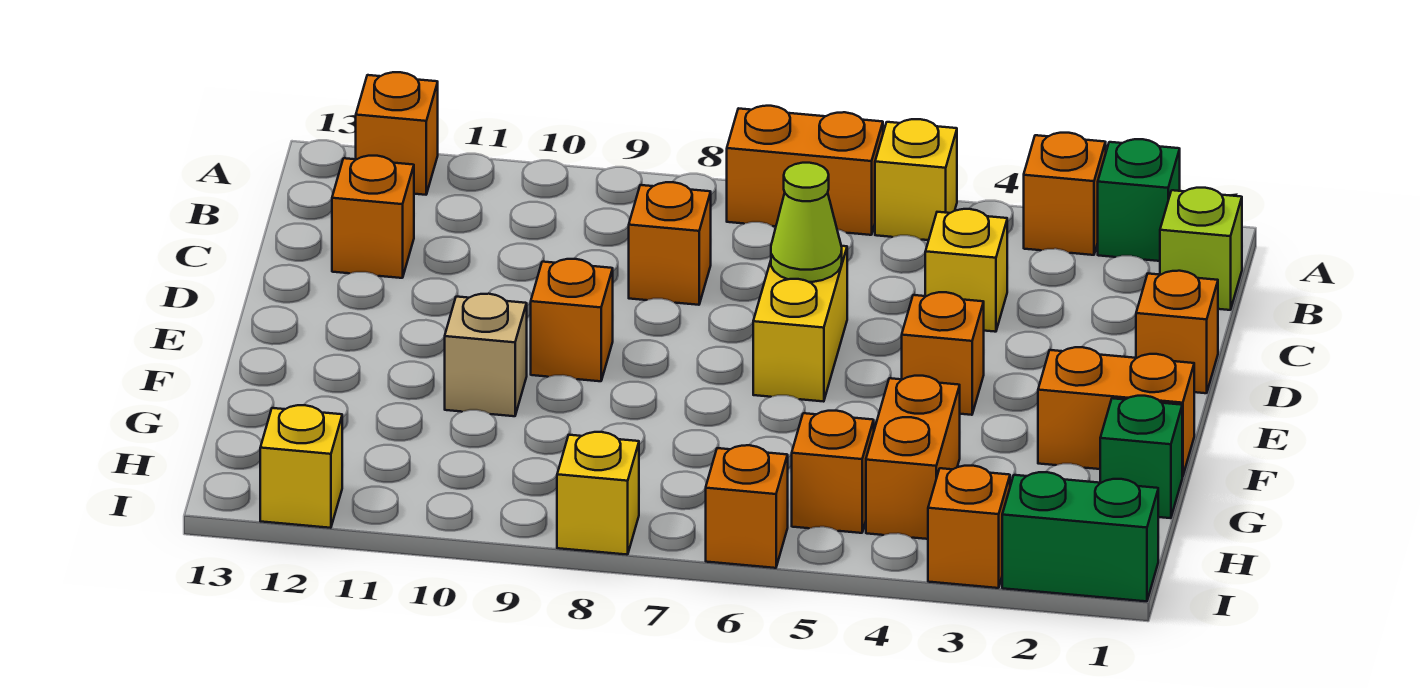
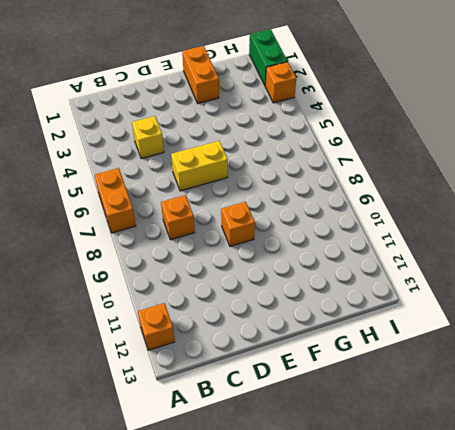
none -> green 1x1 brick [1098,139,1180,261]
none -> orange 1x1 brick [1024,133,1106,255]
none -> yellow 1x1 brick [875,119,957,240]

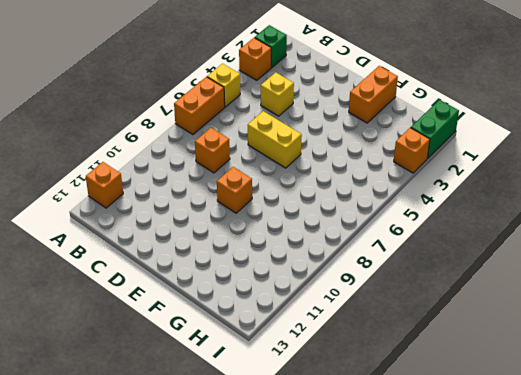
none -> lime 1x1 brick [1160,188,1242,310]
none -> orange 1x1 brick [332,156,414,278]
none -> orange 1x1 brick [1136,271,1218,393]

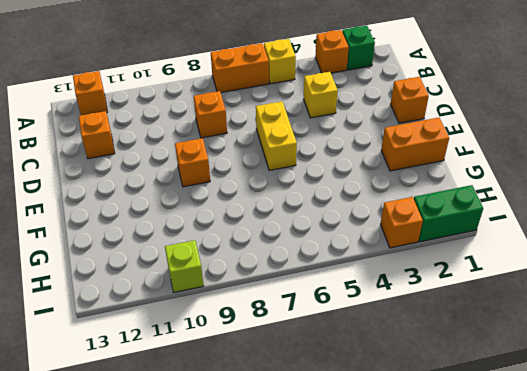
lime 1x1 brick [165,240,204,292] -> lime 1x1 brick moved to [1160,188,1242,310]
none -> orange 1x1 brick [902,292,984,415]
none -> tan 1x1 brick [445,294,527,416]
none -> green 1x1 brick [1100,396,1182,518]

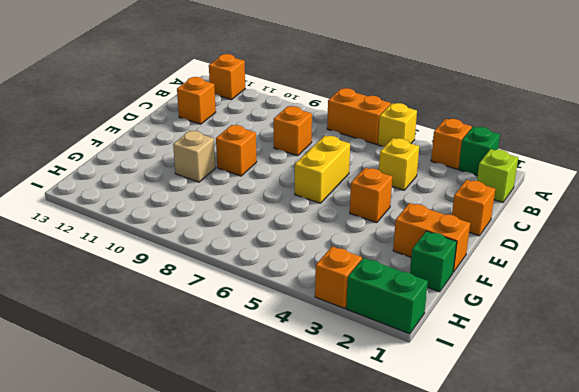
none -> orange 1x2 brick [866,376,960,539]
none -> orange 1x1 brick [792,411,874,533]
none -> orange 1x1 brick [706,445,788,568]

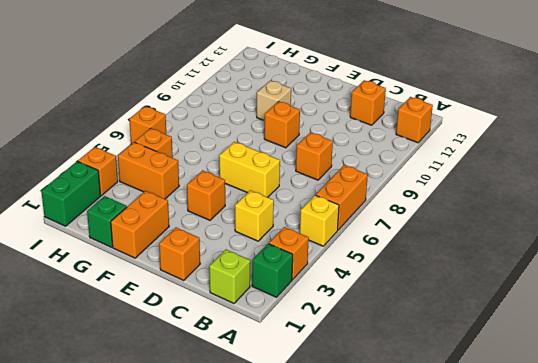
none -> yellow 1x1 brick [557,432,639,555]
none -> yellow 1x1 brick [260,405,342,528]
none -> lime 1x1 cone [771,163,842,282]

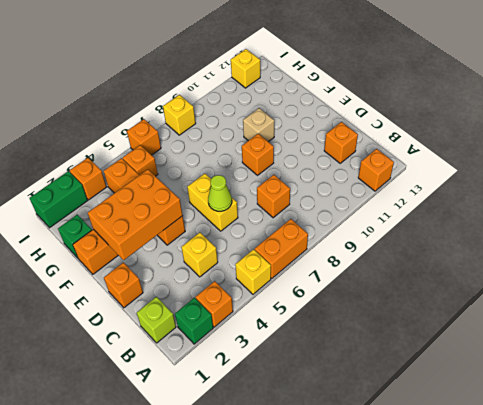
orange 2x3 brick [88,169,183,260] -> none

